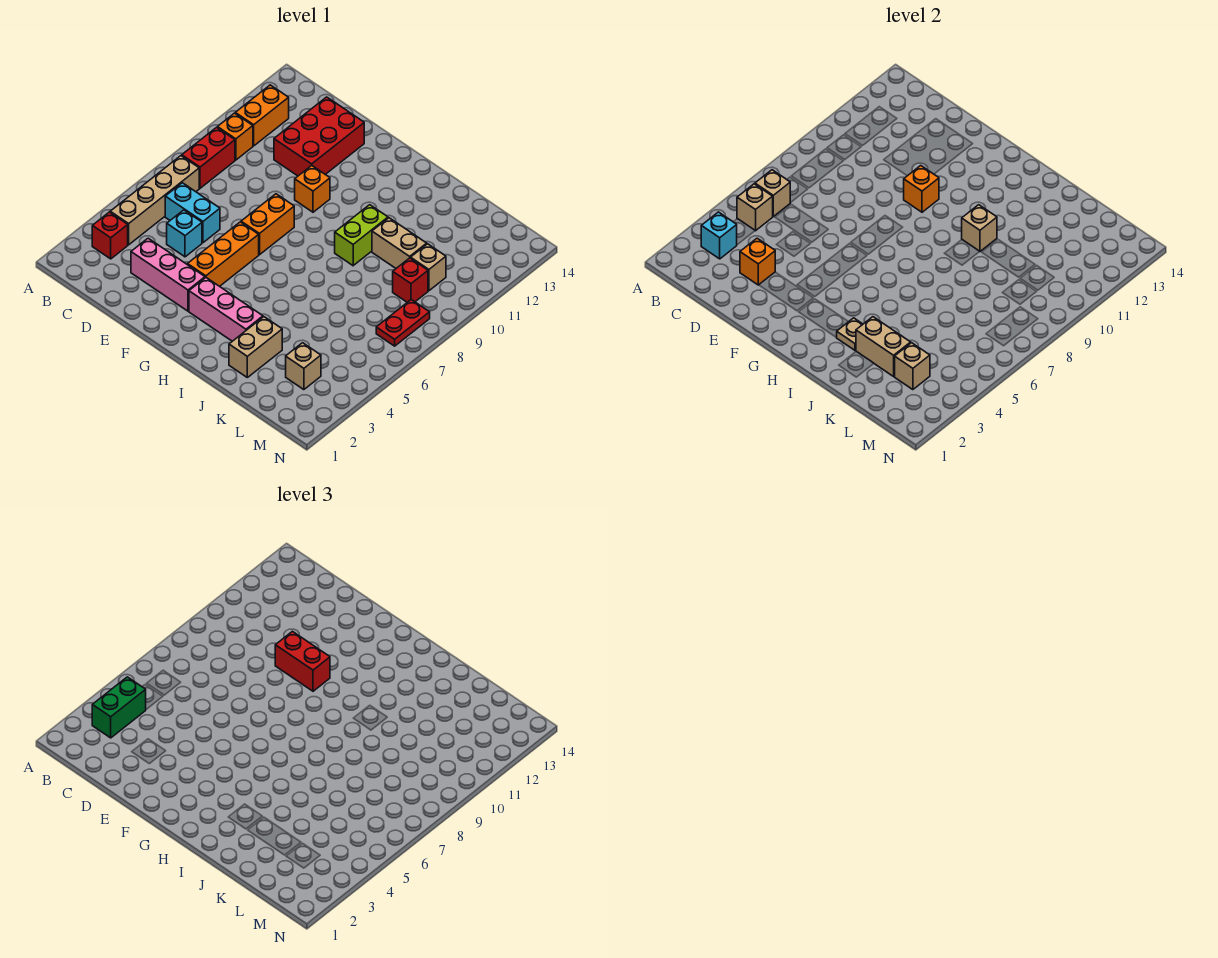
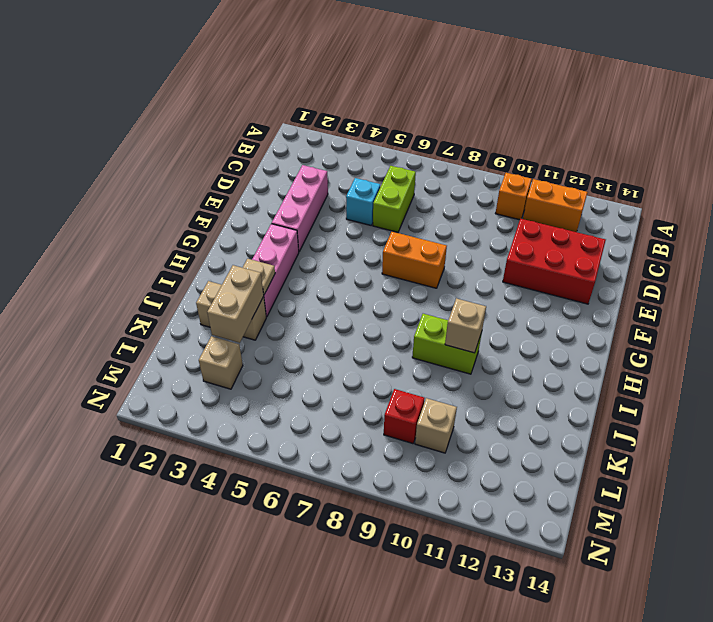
lime 1x2 brick [373,166,416,232] -> cyan 1x2 brick [165,183,220,243]
none -> red 1x1 brick [92,212,128,259]
none -> tan 1x4 brick [110,156,199,245]
none -> red 1x2 brick [182,127,235,188]
none -> orange 1x3 brick [188,222,259,286]

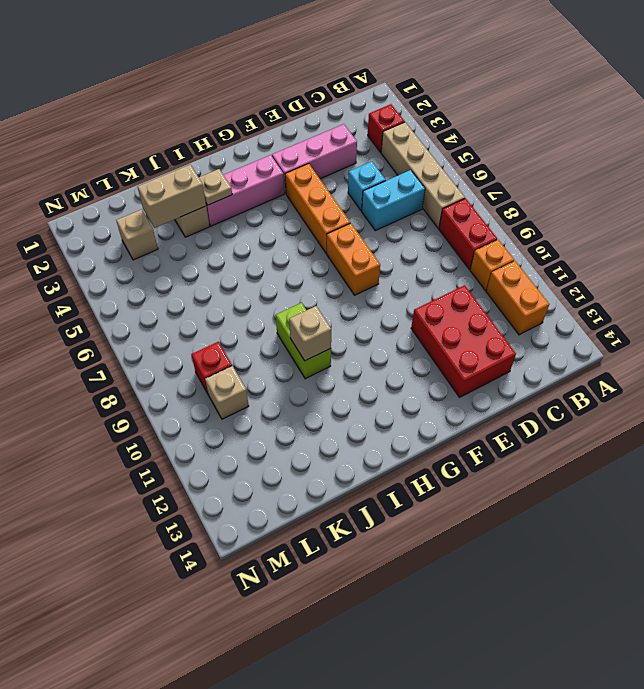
none -> orange 1x1 brick [295,166,330,212]
none -> tan 1x2 brick [372,218,427,268]
none -> red 1x2 plate [376,300,430,346]
none -> cyan 1x1 brick [701,212,737,259]

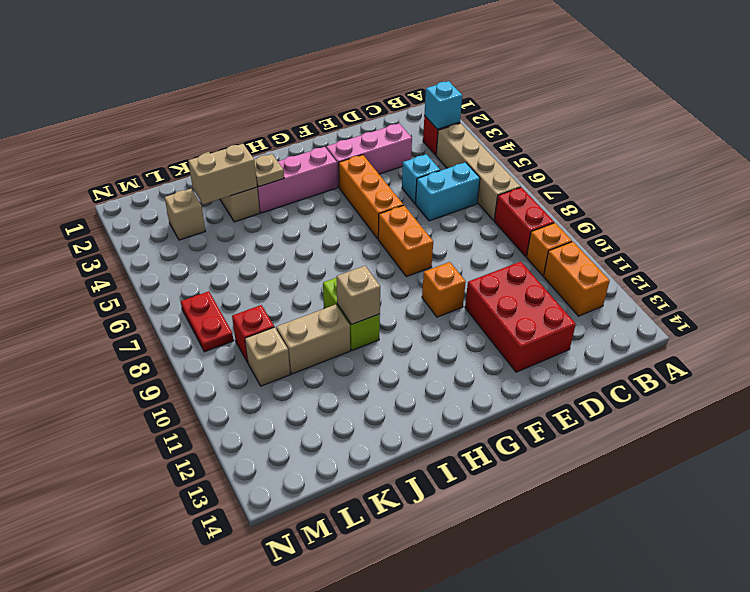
none -> tan 1x1 brick [737,184,773,231]
none -> tan 1x1 brick [755,170,790,216]
none -> orange 1x1 brick [740,238,775,285]
none -> orange 1x1 brick [904,166,939,212]

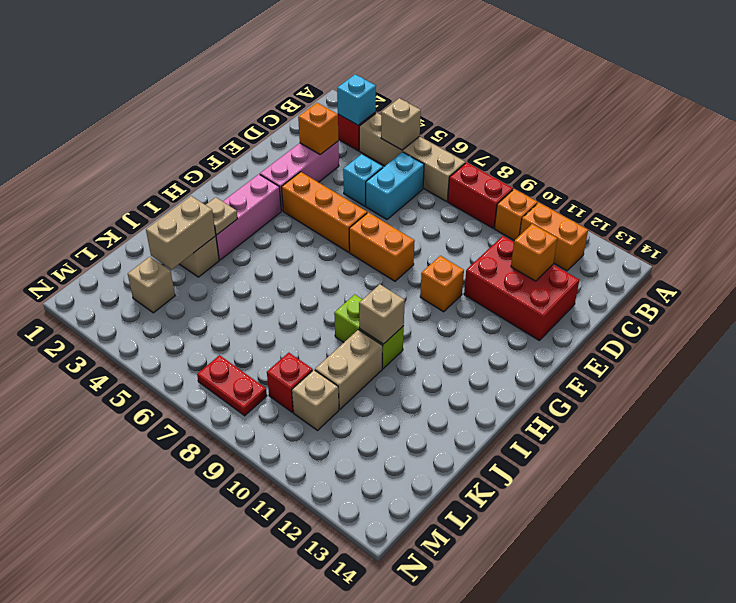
orange 1x1 brick [511,224,557,281] -> orange 1x1 brick moved to [904,166,939,212]
none -> tan 1x1 brick [755,170,790,216]
none -> tan 1x1 brick [895,343,930,390]
none -> green 1x2 brick [92,677,146,738]
none -> red 1x2 brick [275,631,330,691]

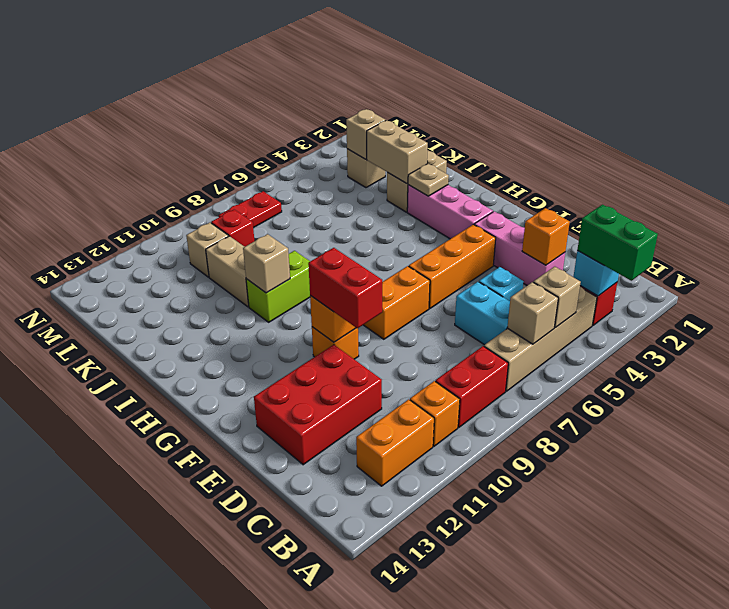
green 1x2 brick [577,205,658,281] -> green 1x2 brick turned to [92,677,146,738]

